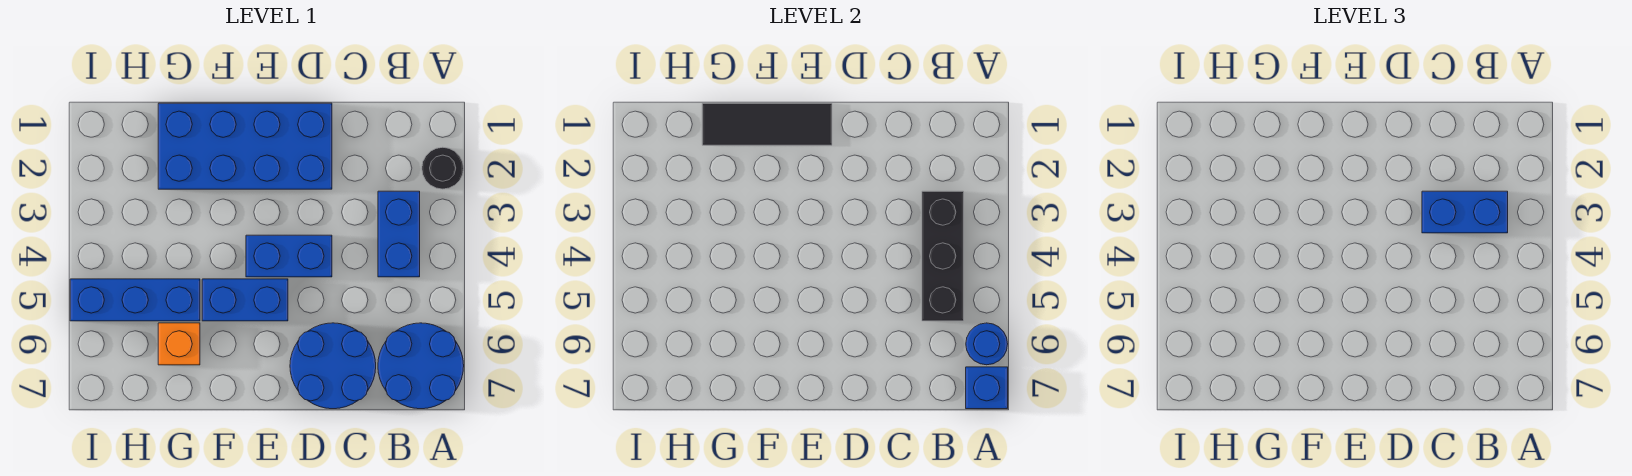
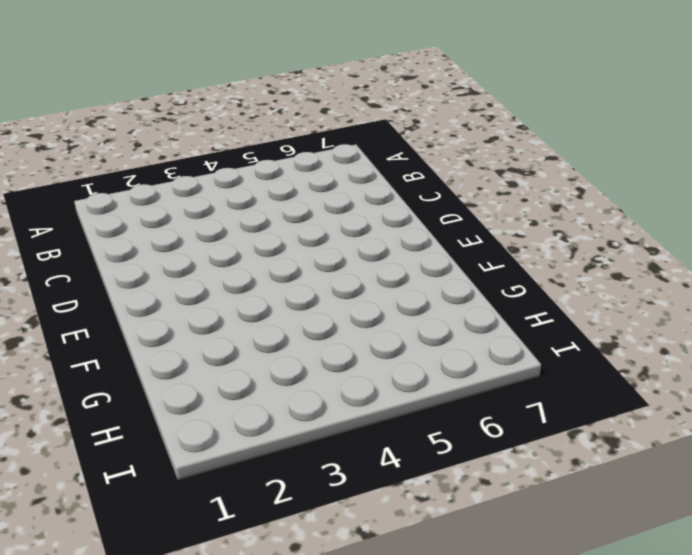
none -> black 1x1 round brick [422,147,464,189]
none -> blue 2x2 round brick [378,323,464,409]
none -> blue 1x2 brick [378,191,420,277]

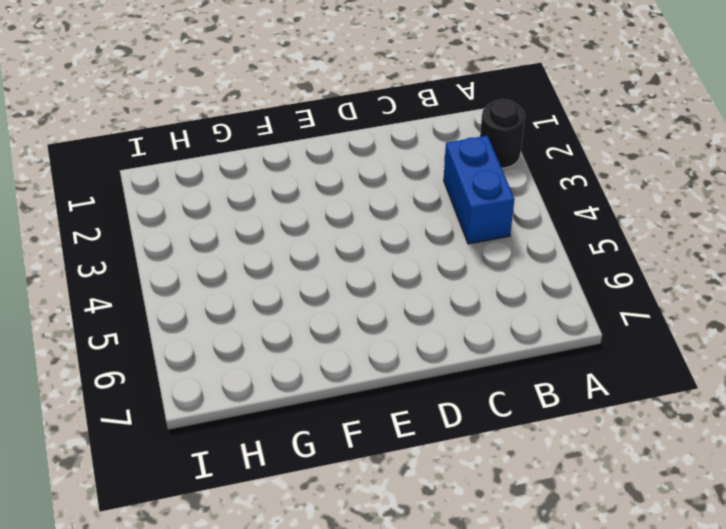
none -> blue 2x2 round brick [378,323,464,409]
none -> blue 2x2 round brick [290,323,376,409]
none -> blue 2x4 brick [158,103,332,189]

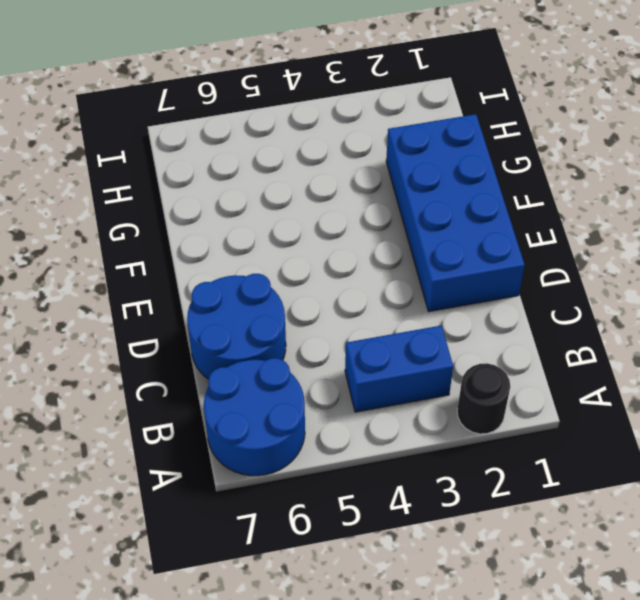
none -> blue 1x2 brick [246,235,332,277]
none -> blue 1x2 brick [202,279,288,321]
none -> blue 1x3 brick [70,279,200,321]

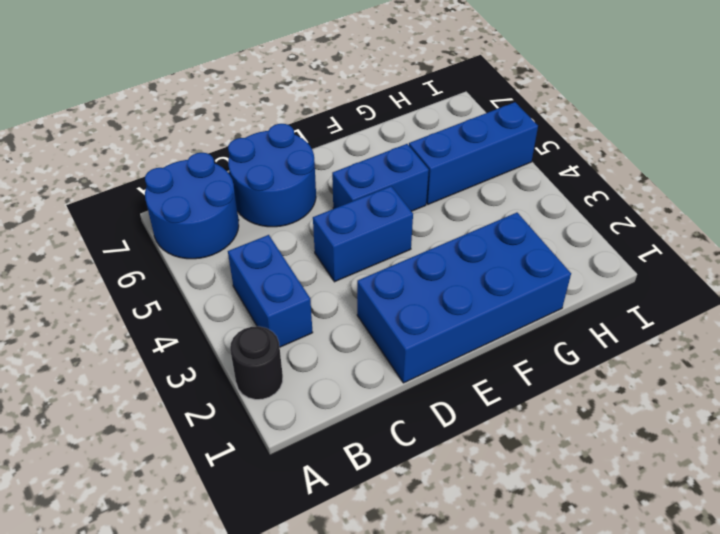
none -> orange 1x1 brick [158,323,200,365]
none -> blue 1x1 round brick [966,323,1008,365]
none -> blue 1x1 brick [966,367,1008,409]

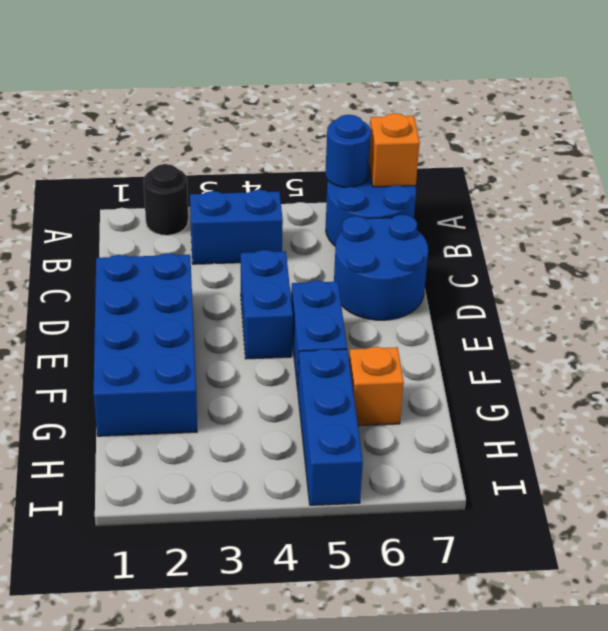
orange 1x1 brick [369,113,420,187] -> blue 1x1 brick [966,367,1008,409]
none -> black 1x3 brick [922,191,964,321]
none -> black 1x3 tile [702,103,832,145]
none -> blue 1x2 brick [1422,191,1508,233]

